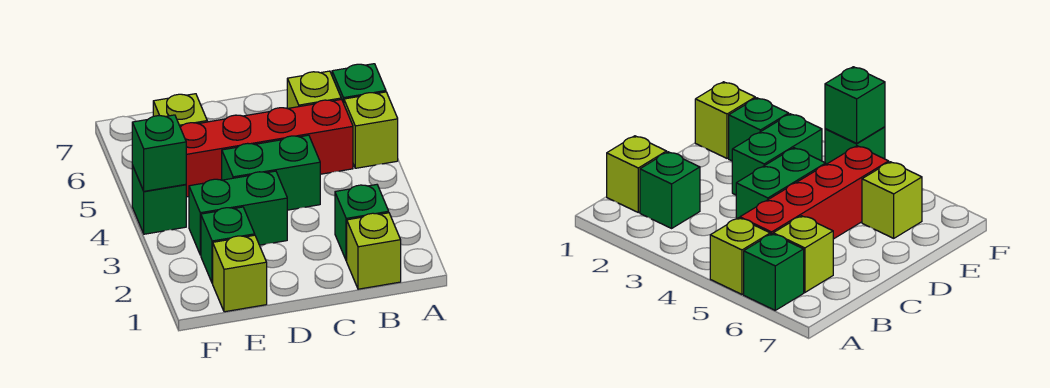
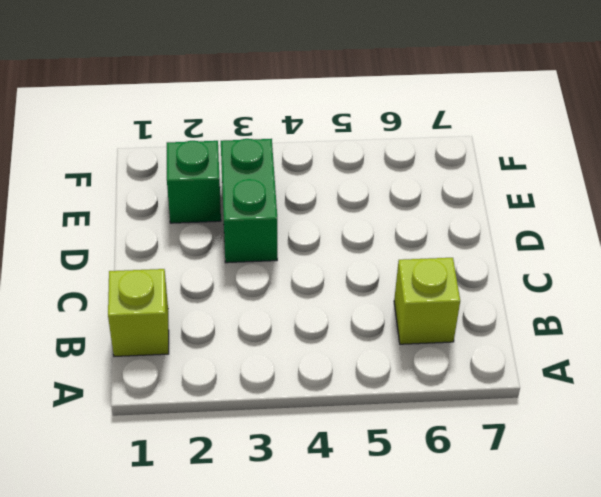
none -> lime 1x1 brick [344,92,398,168]
none -> green 1x1 brick [332,64,386,103]
none -> green 1x1 brick [335,185,389,261]

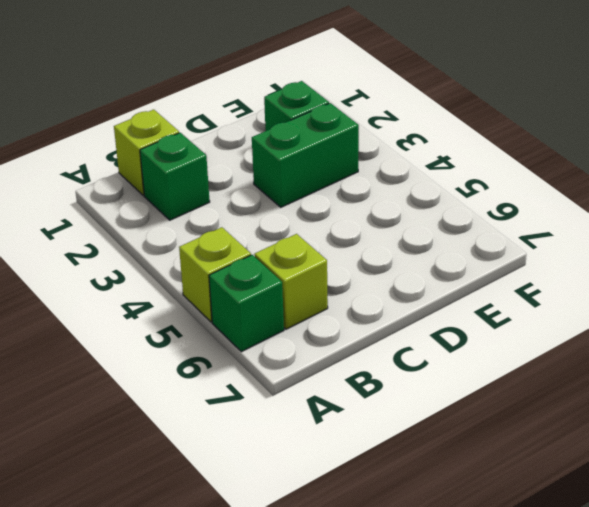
none -> red 1x4 brick [180,99,353,197]
none -> green 1x2 brick [222,135,320,210]
none -> lime 1x1 brick [213,235,267,312]

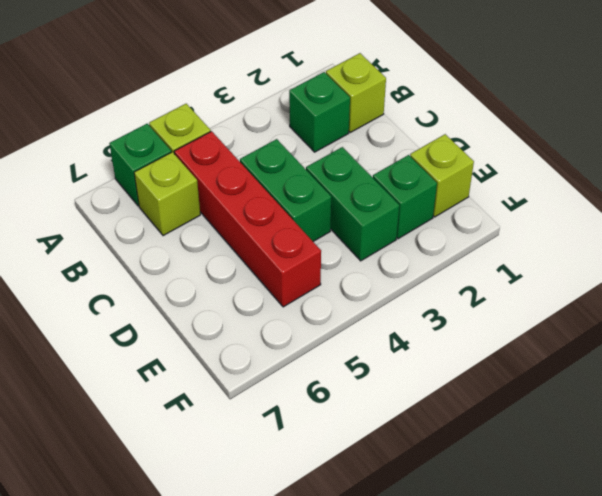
none -> lime 1x1 brick [153,94,207,127]
none -> green 1x1 brick [132,165,186,234]
none -> green 1x1 brick [132,115,186,191]

